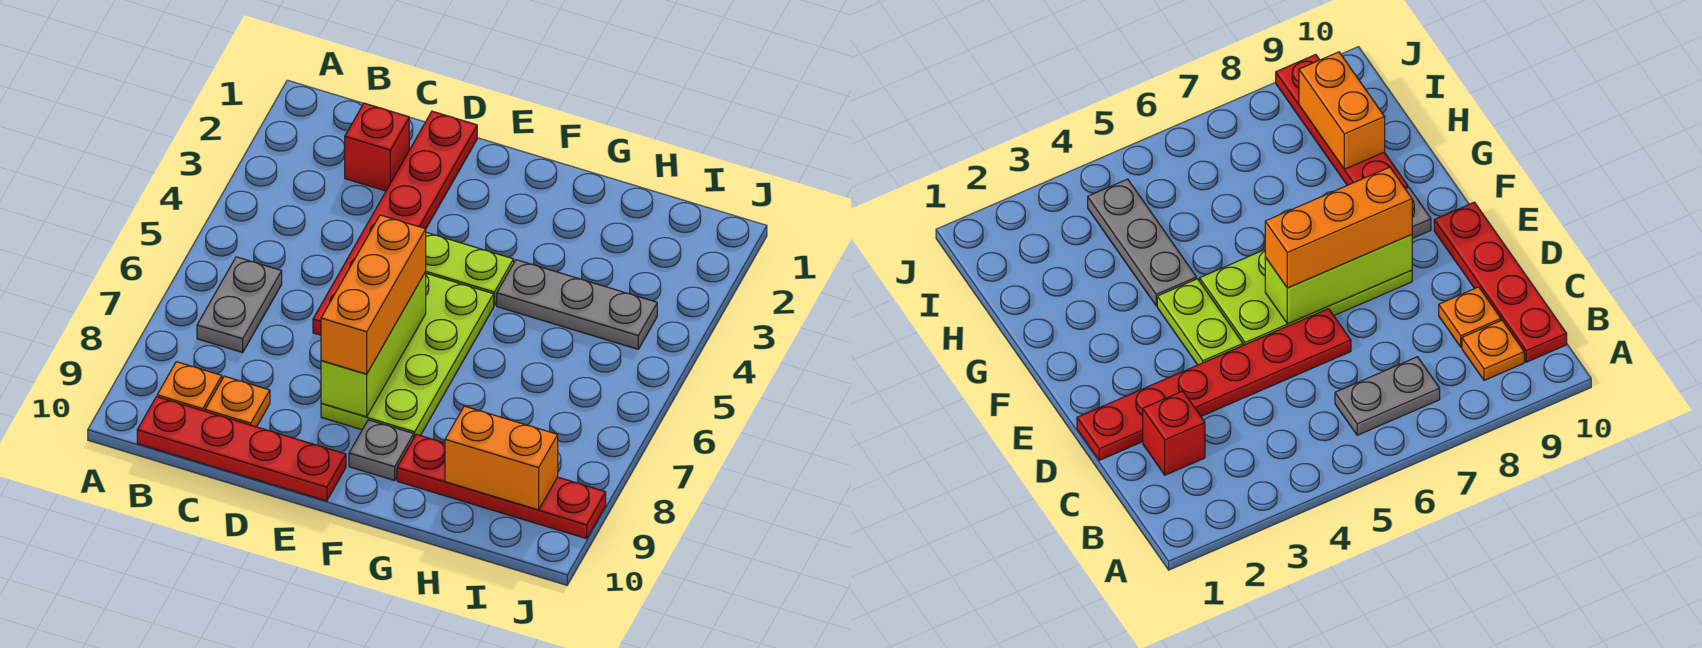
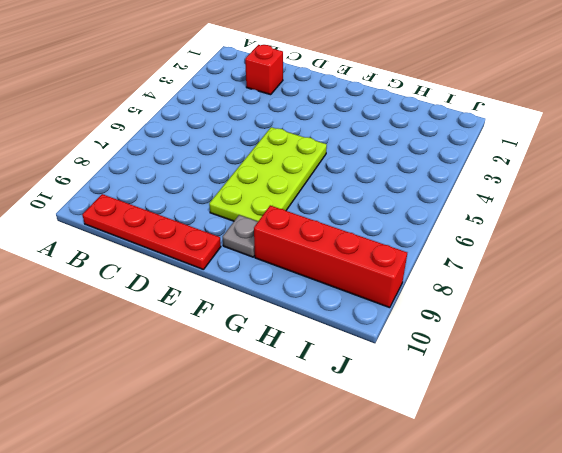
red 1x4 brick [254,205,407,308] -> red 1x4 plate [397,434,606,539]
none -> grey 1x2 plate [197,257,282,352]
none -> orange 1x1 plate [157,362,222,411]
none -> orange 1x1 plate [205,376,270,427]

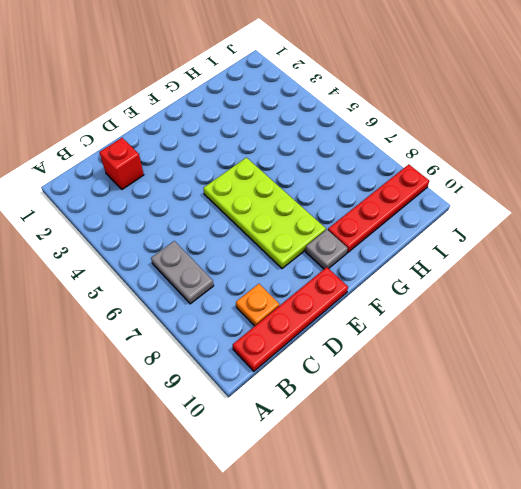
none -> orange 1x1 plate [157,362,222,411]
none -> red 1x6 plate [313,111,477,335]
none -> lime 1x2 plate [426,232,514,306]

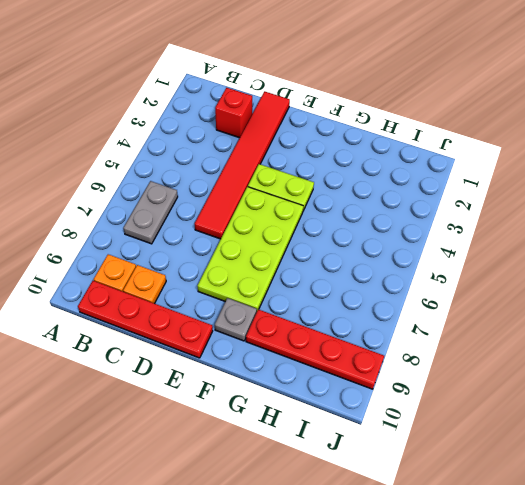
red 1x6 tile [195,91,290,239] -> red 1x6 plate [313,111,477,335]
none -> grey 1x3 plate [497,260,657,349]
none -> lime 1x3 brick [321,272,426,417]
none -> orange 1x2 brick [445,406,558,510]

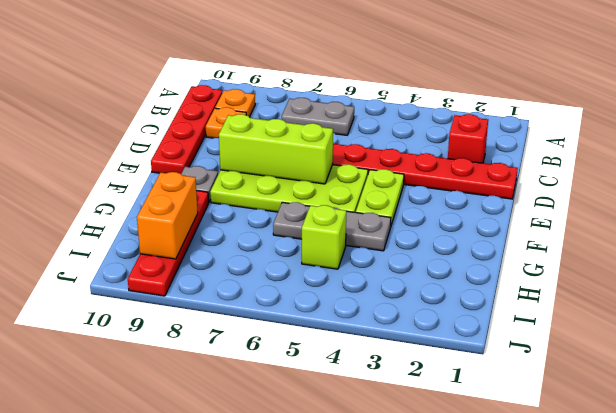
grey 1x3 plate [273,202,391,251] -> grey 1x3 plate turned to [497,260,657,349]
lime 1x1 brick [302,205,346,269] -> none
none -> orange 1x3 brick [321,215,426,374]

